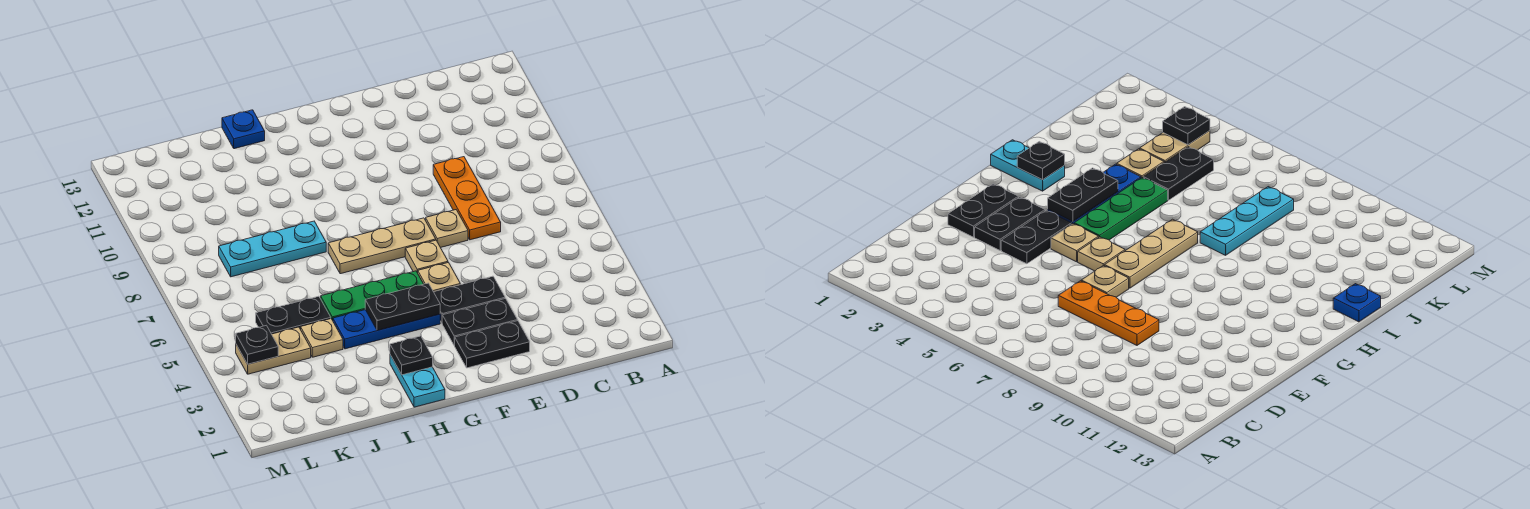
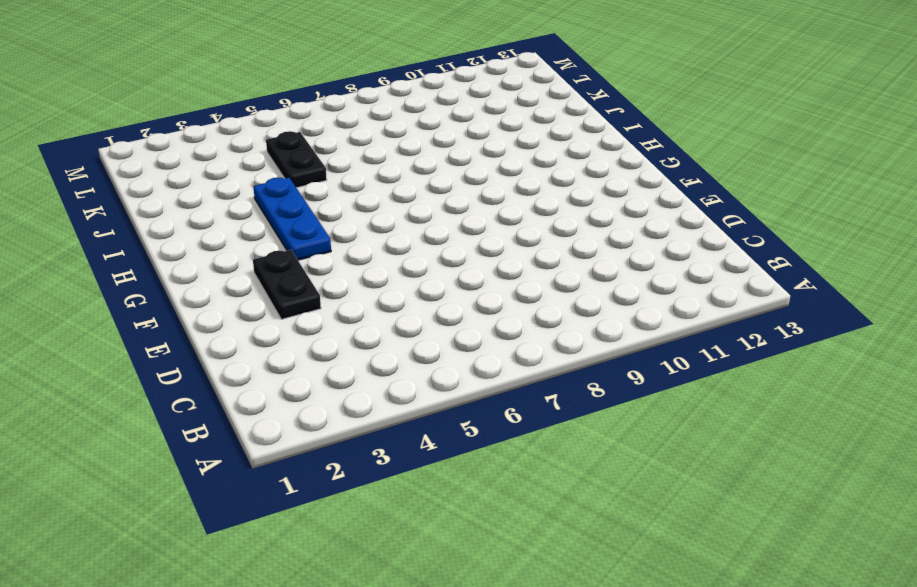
none -> orange 1x3 plate [433,157,501,240]
none -> black 1x2 plate [454,321,530,368]
none -> black 1x2 plate [434,276,505,323]

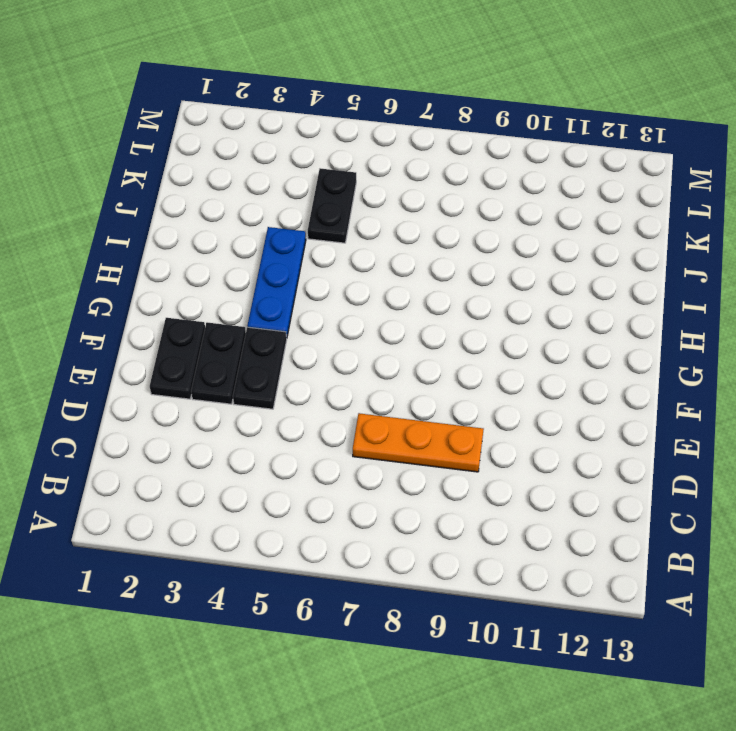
none -> tan 1x1 plate [426,210,468,248]
none -> tan 1x1 plate [418,263,460,292]
none -> tan 1x1 plate [405,240,448,273]

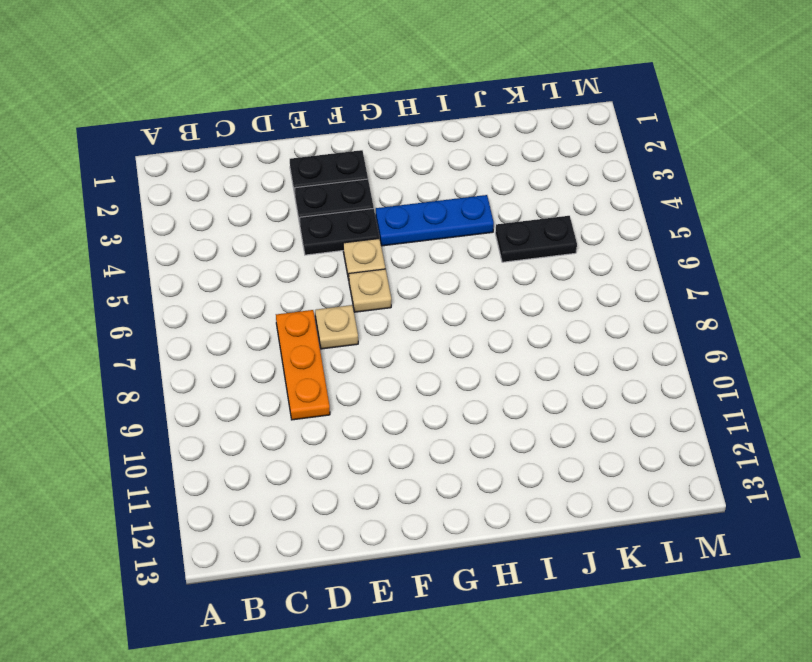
none -> tan 1x3 plate [328,218,436,274]
none -> green 1x3 plate [321,271,423,320]
none -> cyan 1x2 plate [390,355,445,407]

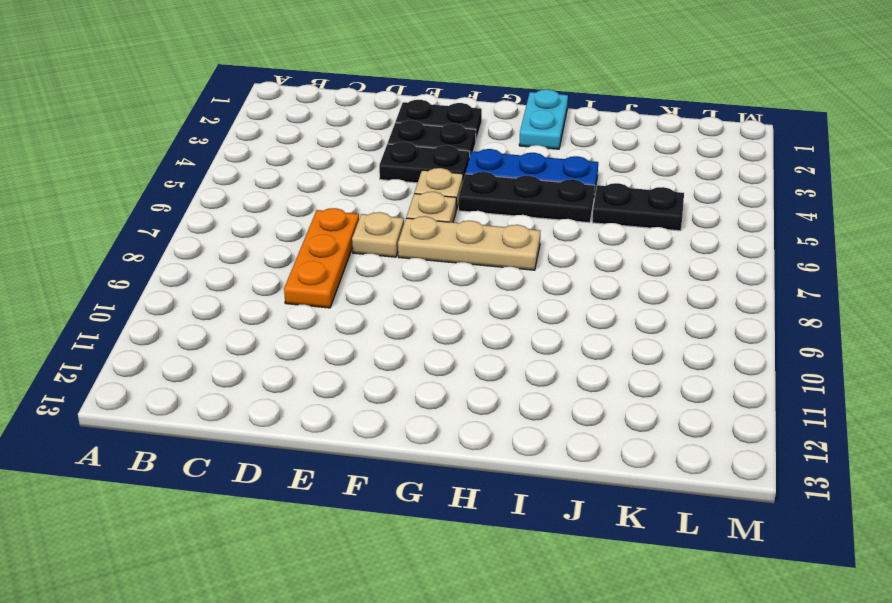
black 1x3 plate [459,172,595,223] -> green 1x3 plate [321,271,423,320]
none -> cyan 1x3 plate [219,221,326,277]
none -> blue 1x1 plate [222,110,265,149]
none -> tan 1x1 plate [301,319,343,357]

